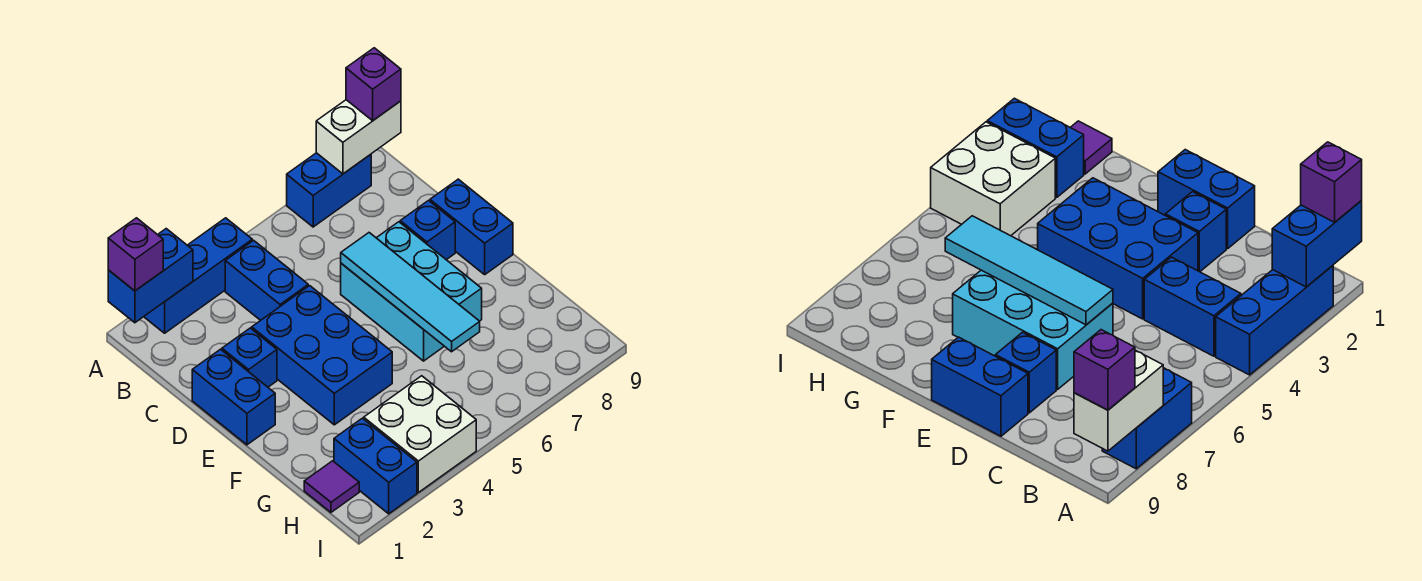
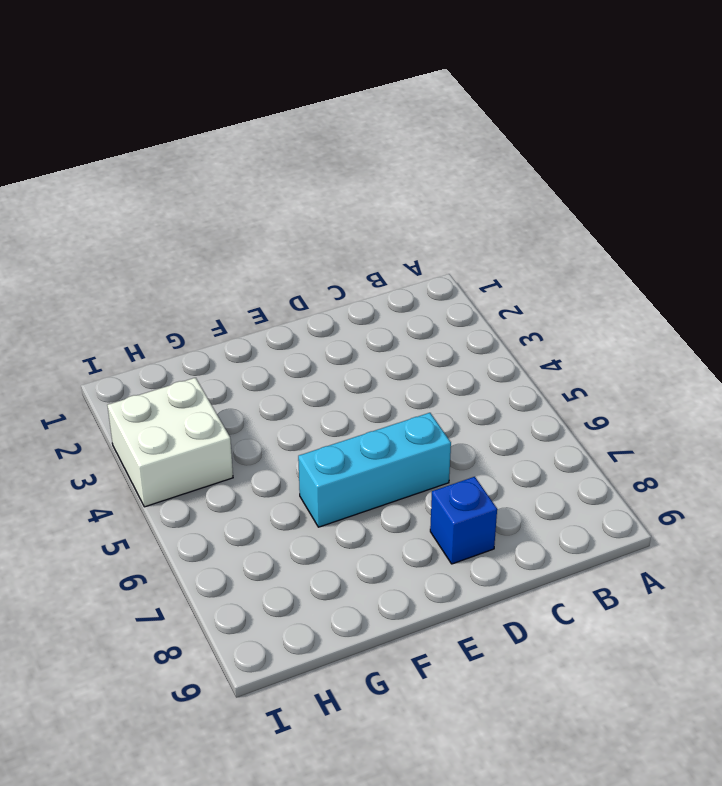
cyan 1x3 brick [298,413,451,527] -> cyan 2x3 brick [341,222,482,361]
none -> blue 1x3 brick [144,218,252,333]
none -> blue 1x2 brick [287,153,371,227]
none -> blue 1x2 brick [225,240,308,320]

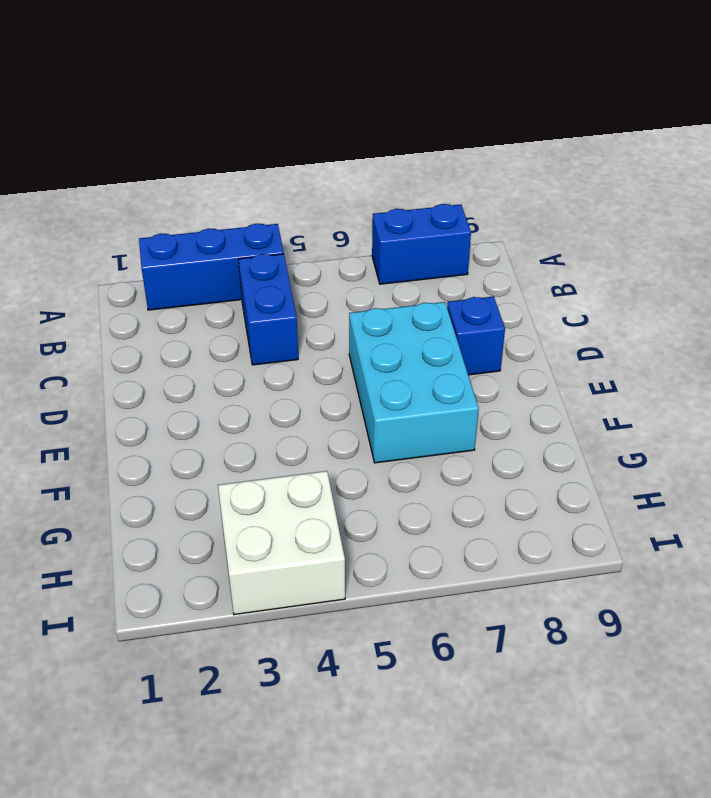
none -> blue 1x2 brick [192,349,275,445]
none -> blue 1x1 brick [222,328,277,387]
none -> blue 2x3 brick [252,286,392,425]

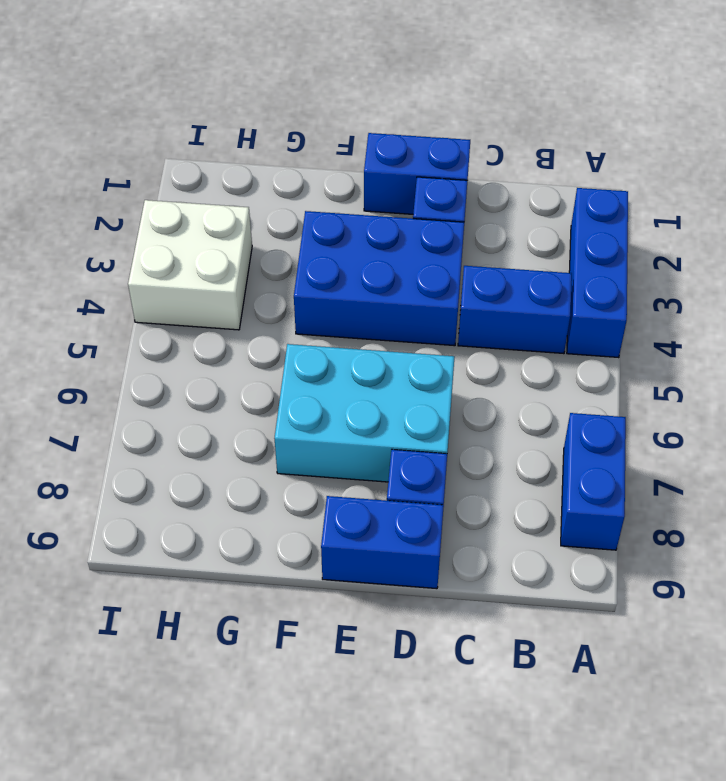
none -> purple 1x1 tile [304,461,359,512]
none -> blue 1x2 brick [334,418,417,514]
none -> blue 1x2 brick [108,229,193,323]

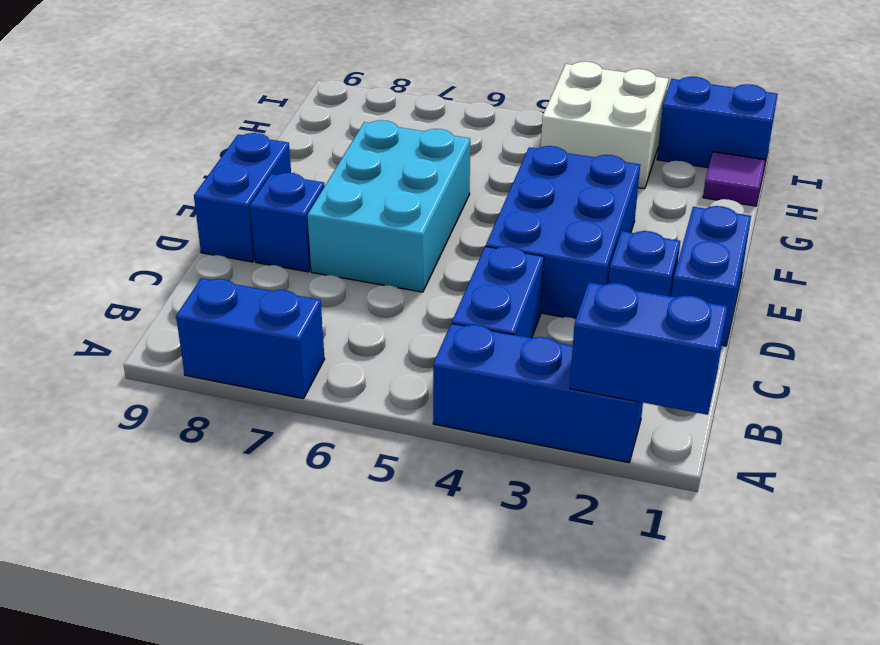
blue 1x2 brick [657,77,778,173] -> blue 1x2 brick turned to [334,418,417,514]
none -> white 1x2 brick [316,100,401,174]
none -> cyan 1x4 tile [341,233,480,352]
none -> purple 1x1 brick [108,218,163,291]

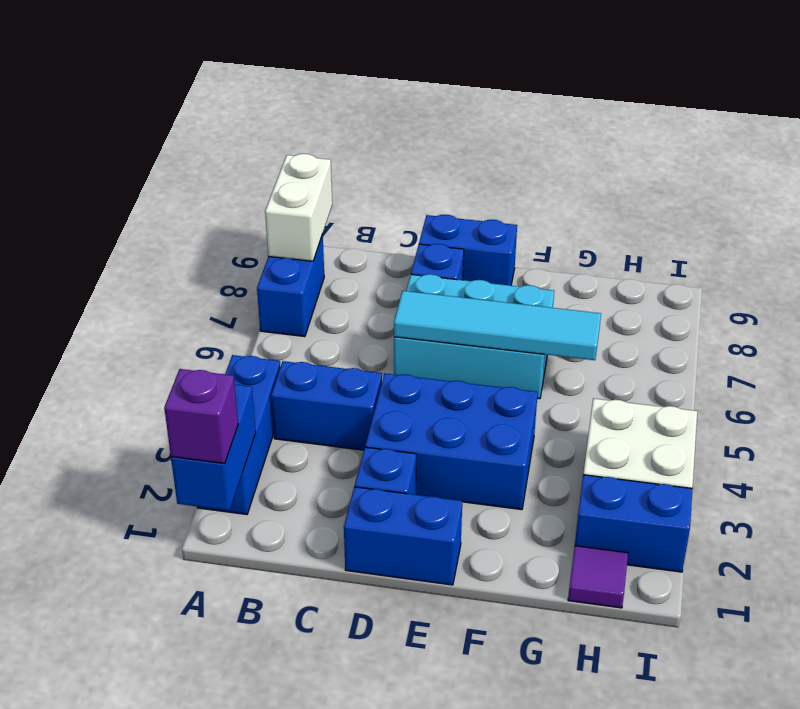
none -> purple 1x1 brick [346,48,401,121]

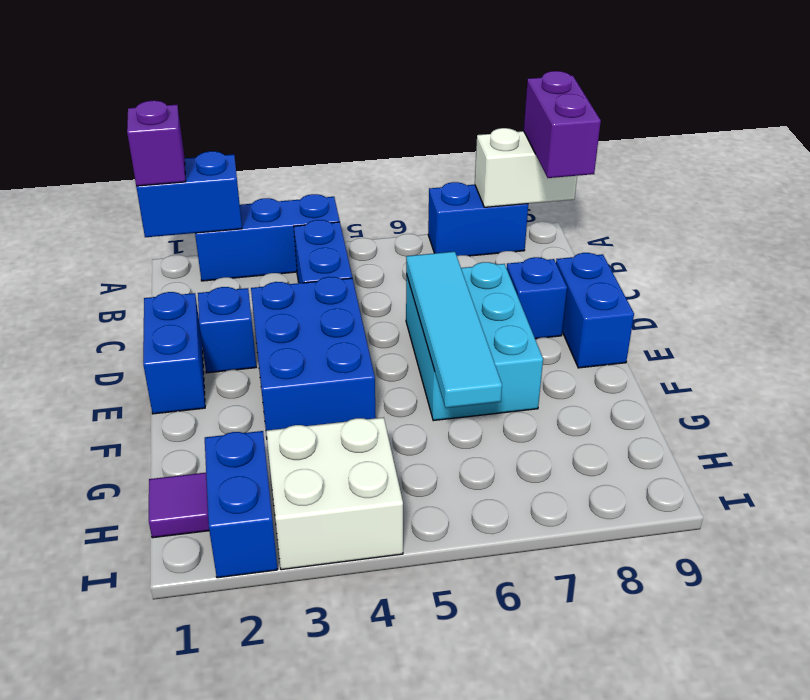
purple 1x2 brick [524,71,601,178] -> purple 1x1 brick [346,48,401,121]

